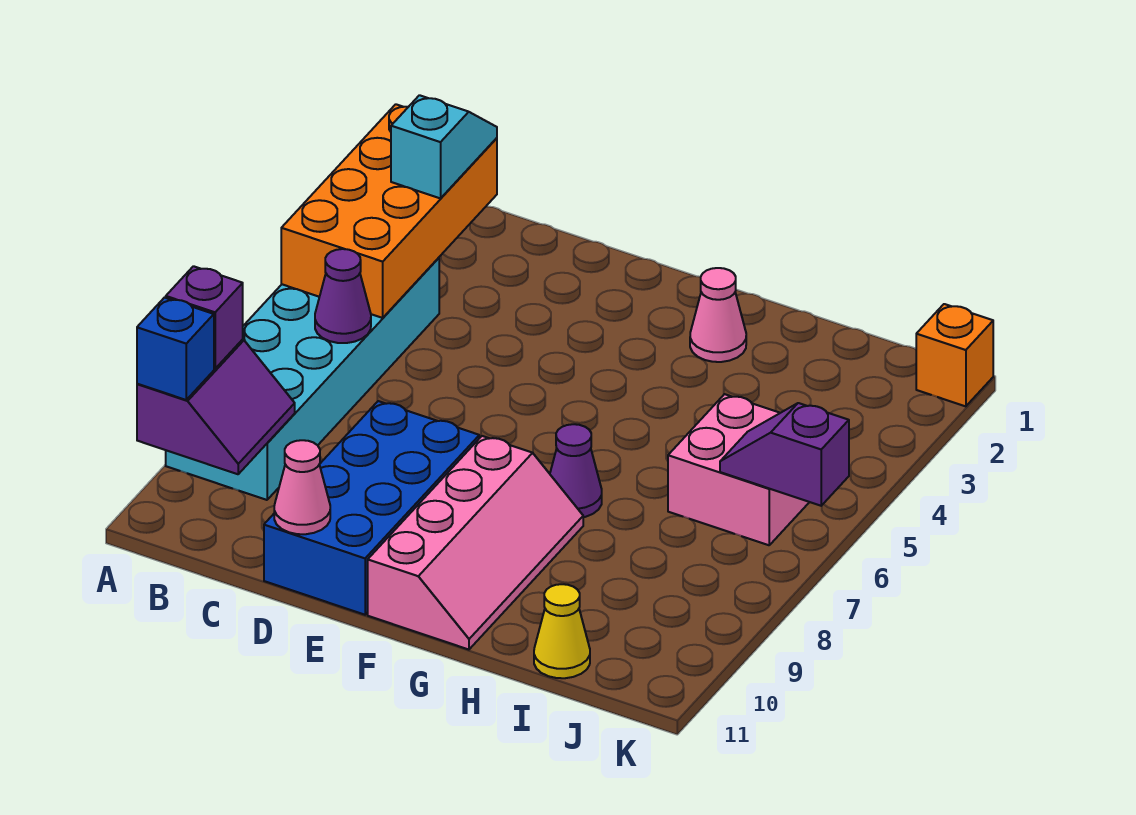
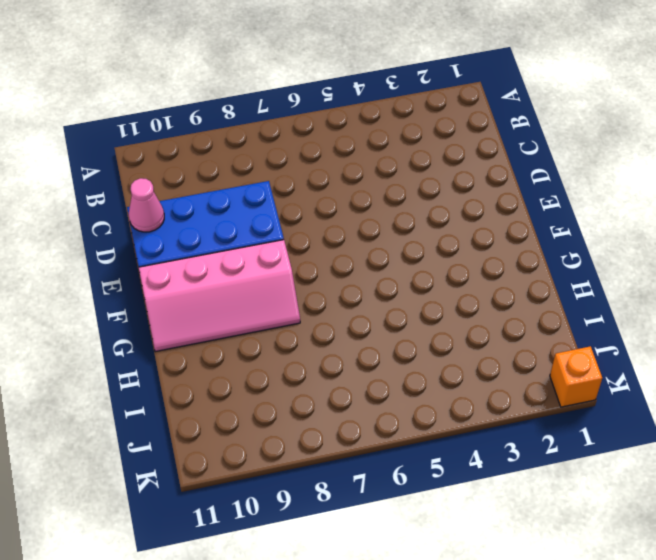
none -> cyan 2x6 brick [166,258,439,500]
none -> pink 1x1 cone [690,268,746,362]
none -> purple 1x1 cone [550,424,602,517]

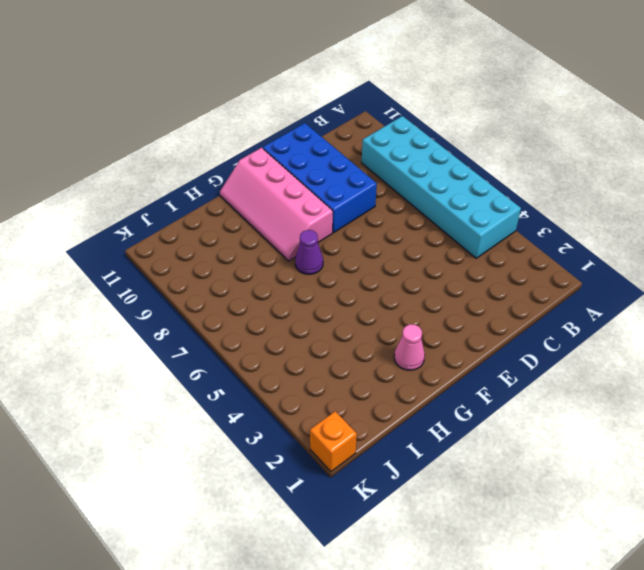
none -> pink 2x2 brick [668,394,809,545]
none -> yellow 1x1 cone [534,584,590,678]
none -> orange 2x4 brick [281,104,497,318]

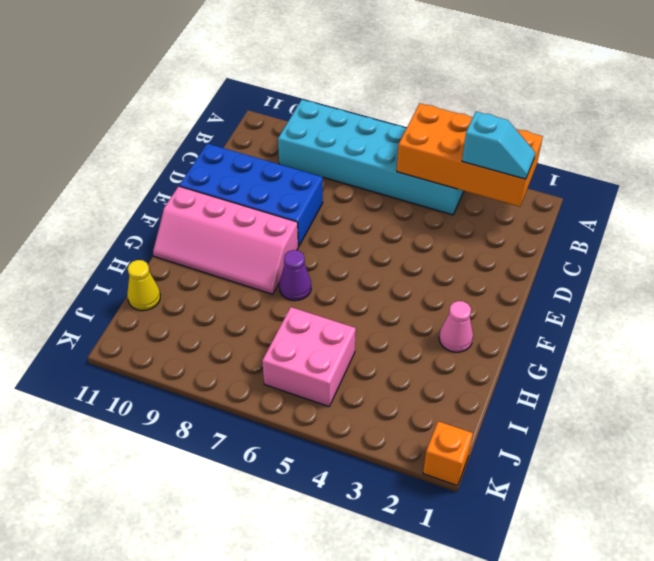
none -> purple 2x2 slope [137,340,295,474]
none -> purple 1x1 cone [315,249,371,343]
none -> pink 1x1 cone [274,440,330,534]

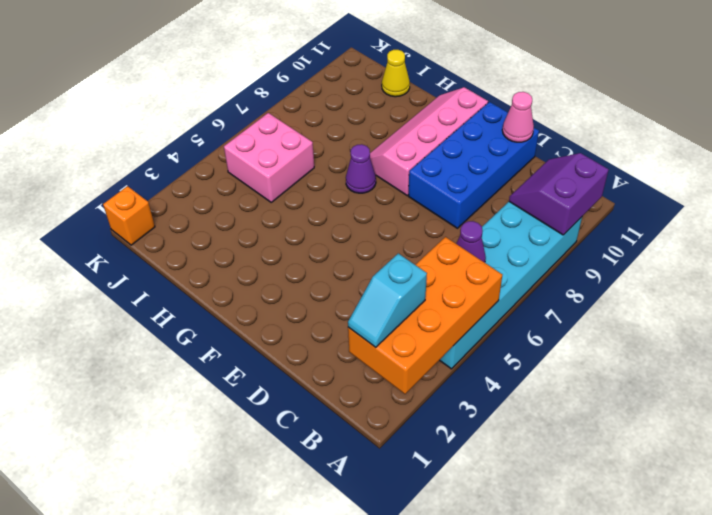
none -> pink 1x1 cone [690,268,746,362]
none -> purple 1x2 slope [720,403,849,506]
none -> purple 1x1 brick [166,266,243,369]

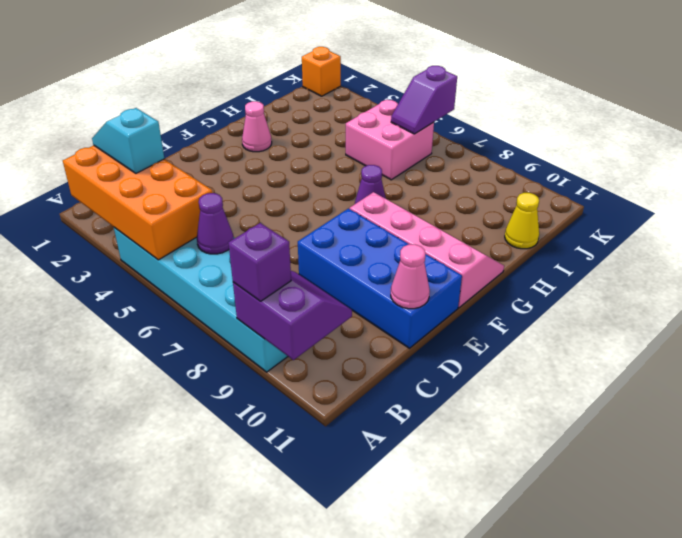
none -> blue 1x1 brick [137,298,214,400]

